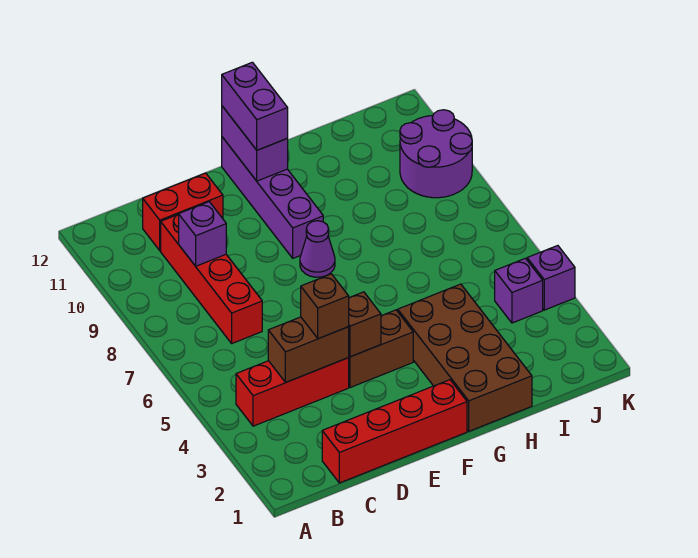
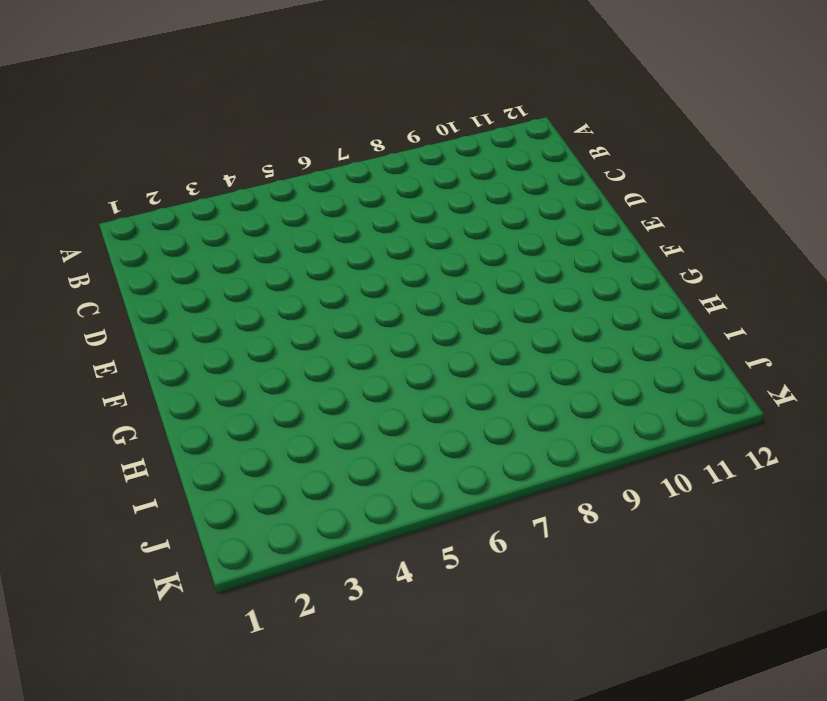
none -> red 1x3 brick [236,358,349,426]
none -> red 1x4 brick [322,380,467,483]
none -> red 1x4 brick [161,214,262,343]

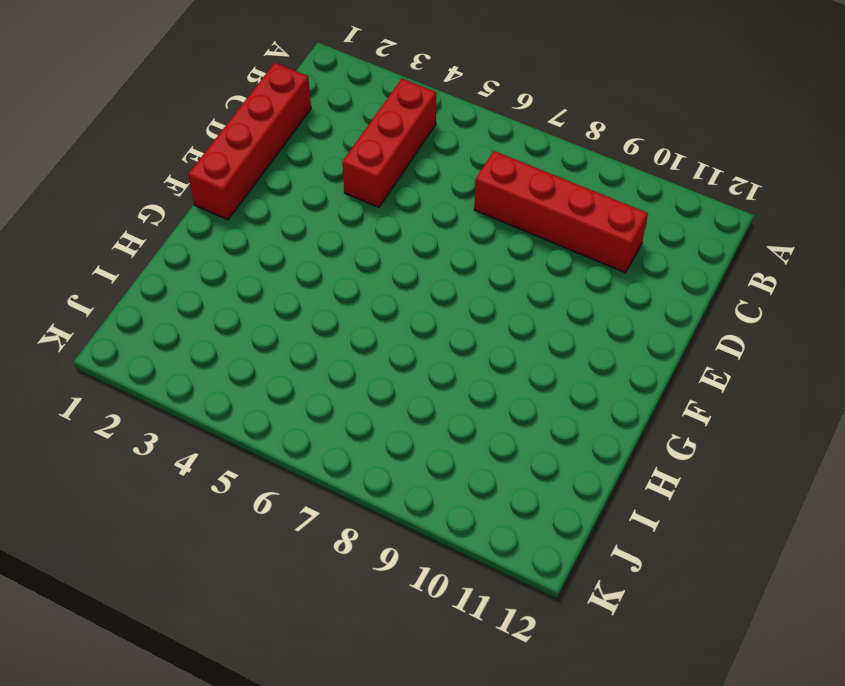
none -> red 1x2 brick [143,173,223,251]
none -> brown 1x2 brick [348,310,413,388]
none -> purple 1x1 cone [300,221,335,277]

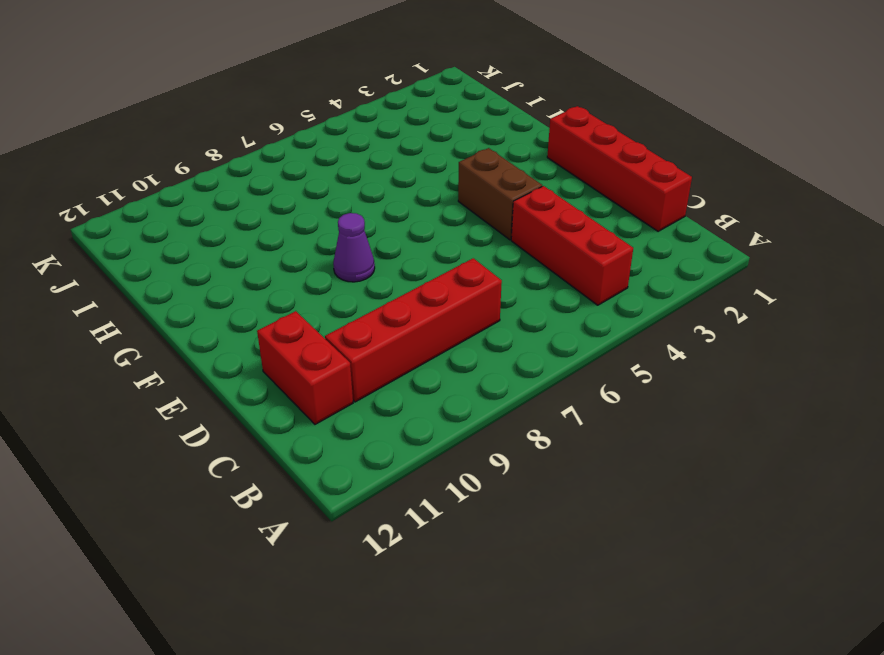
none -> purple 1x4 brick [222,137,323,258]
none -> brown 2x4 brick [398,284,532,431]
none -> purple 1x1 brick [495,258,543,323]

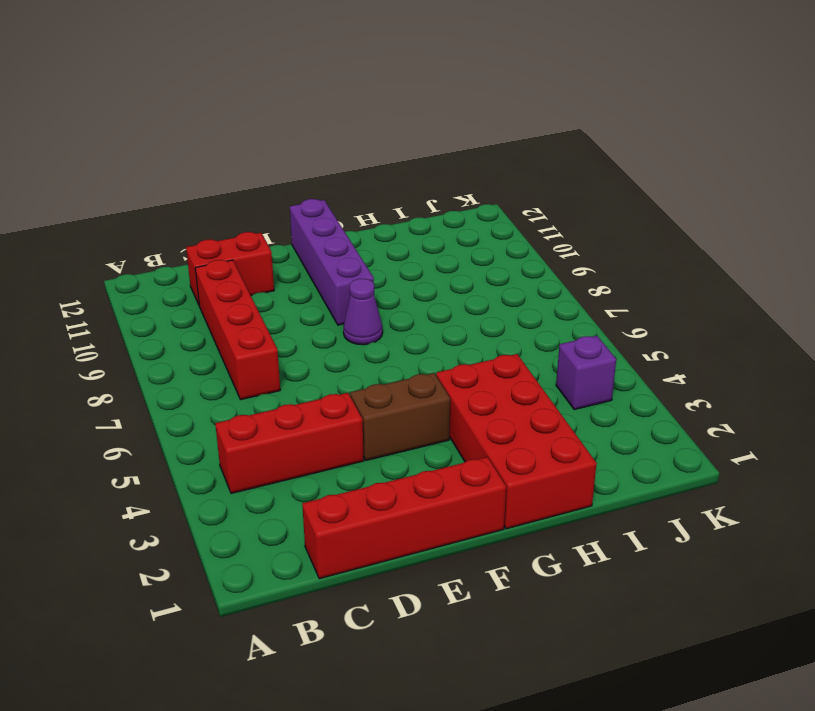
red 2x4 brick [436,354,597,529] -> brown 2x4 brick [398,284,532,431]
none -> purple 2x2 round brick [400,110,472,198]
none -> purple 1x1 brick [527,246,575,310]
none -> brown 1x2 brick [268,317,349,382]

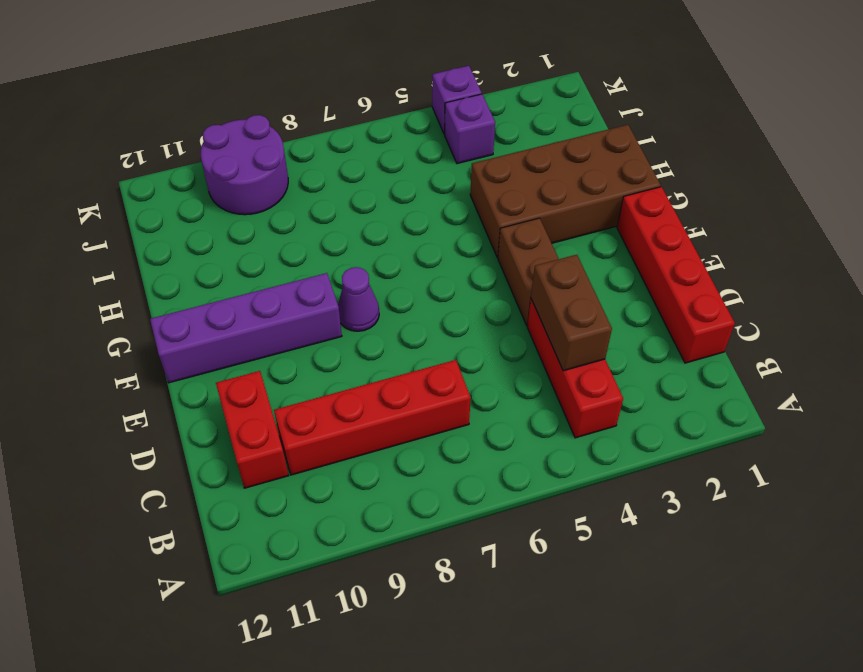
none -> purple 1x1 brick [179,202,226,266]
none -> brown 1x1 brick [349,292,381,357]
none -> purple 1x2 brick [222,106,288,181]

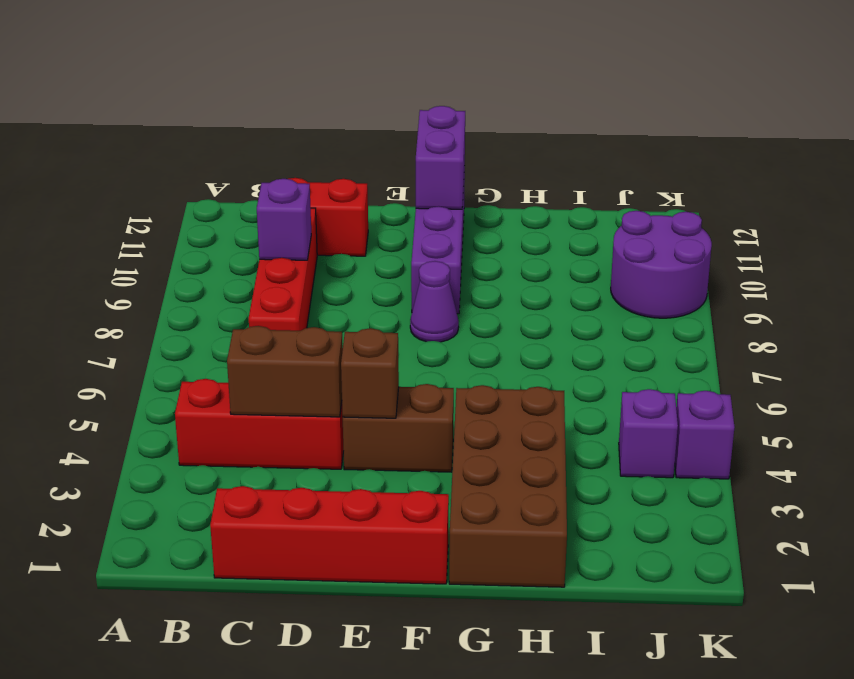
none -> brown 1x1 brick [301,274,349,339]
none -> purple 1x2 brick [222,62,288,150]

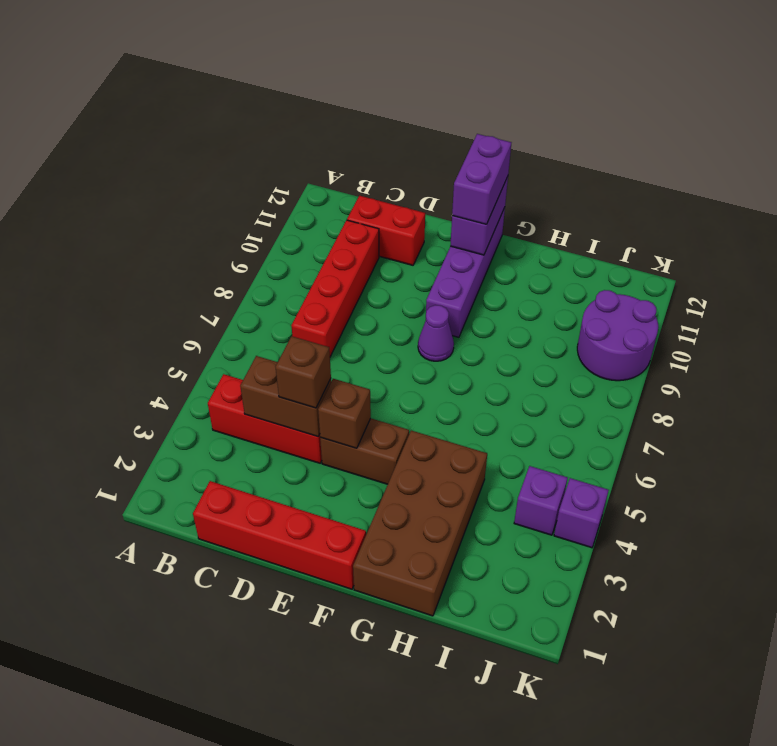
none -> purple 1x1 brick [179,202,226,266]

